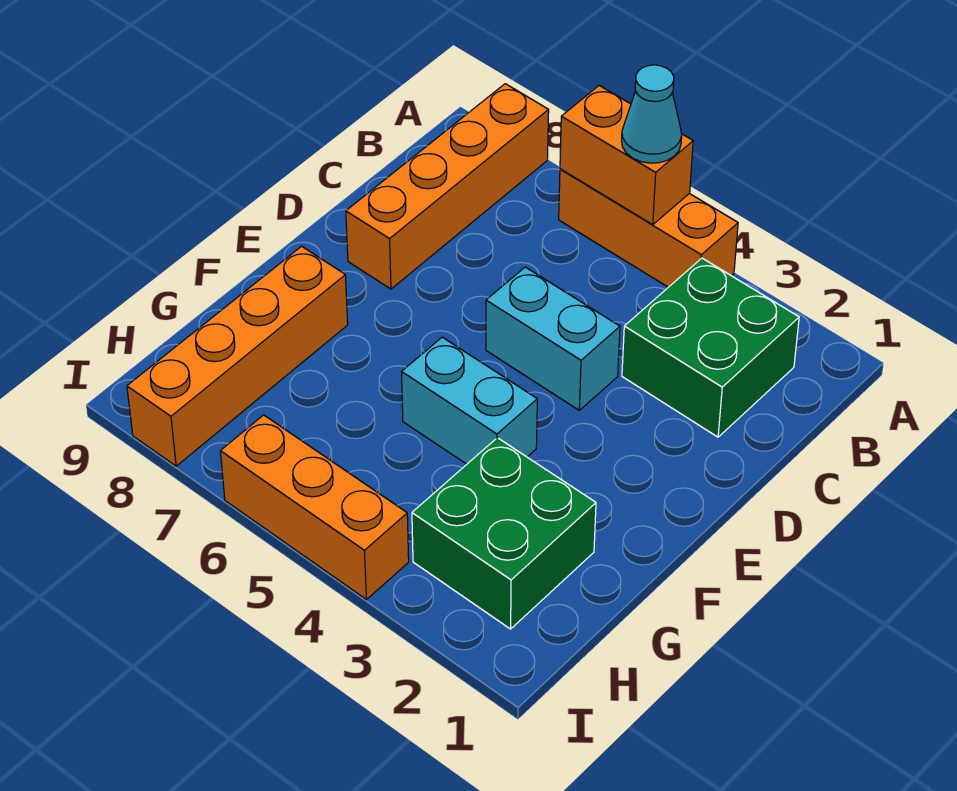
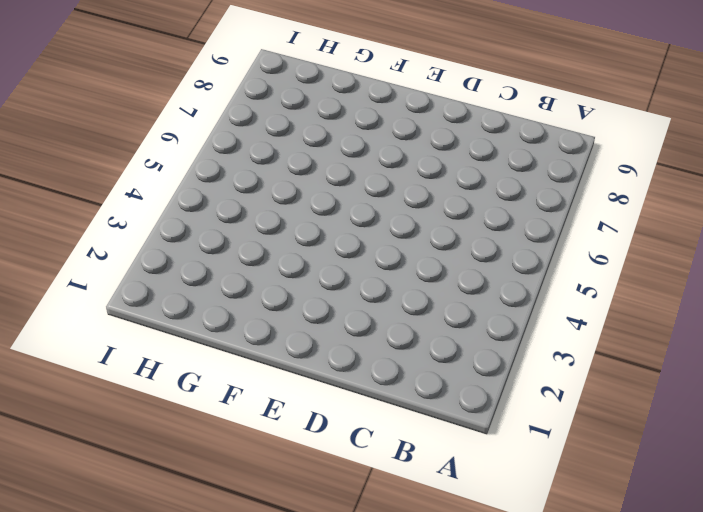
none -> orange 1x3 brick [559,169,738,287]
none -> orange 1x4 brick [346,84,549,289]

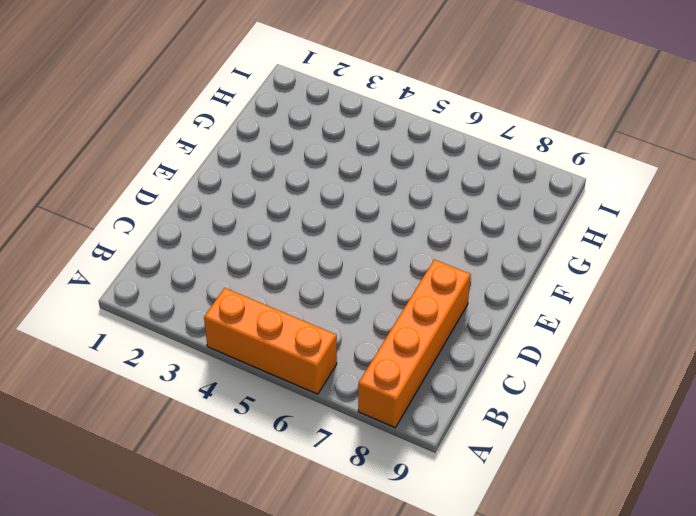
none -> green 2x2 brick [622,258,799,437]
none -> cyan 1x2 brick [486,267,620,410]

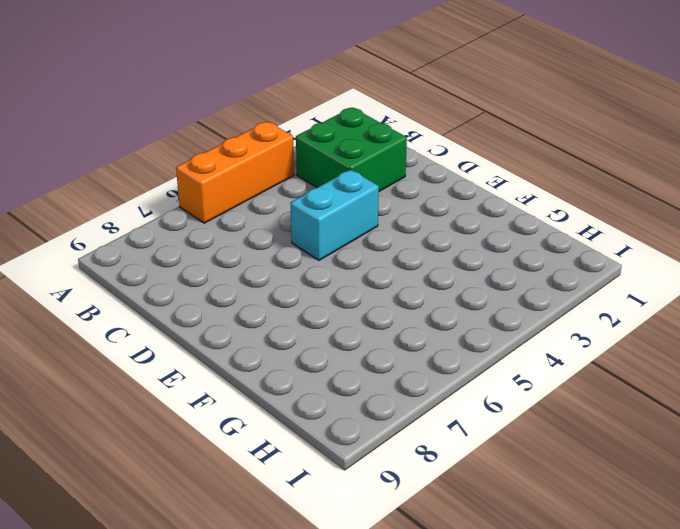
none -> orange 1x4 brick [346,84,549,289]
none -> cyan 1x2 brick [402,337,537,464]

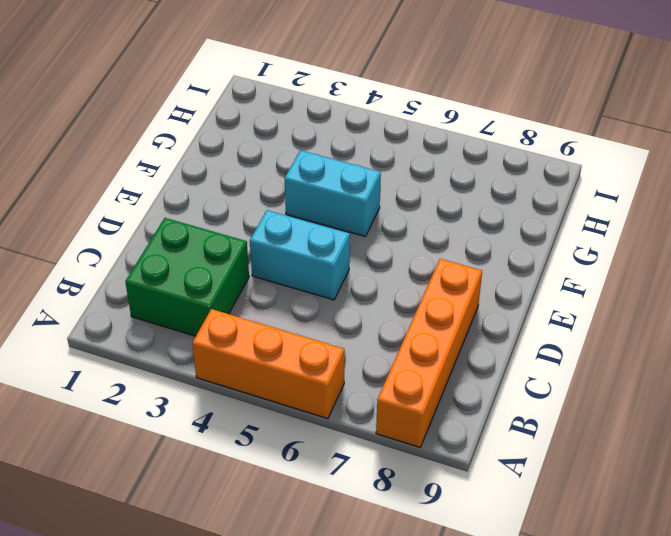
none -> orange 1x4 brick [127,246,348,466]
none -> green 2x2 brick [412,438,596,629]

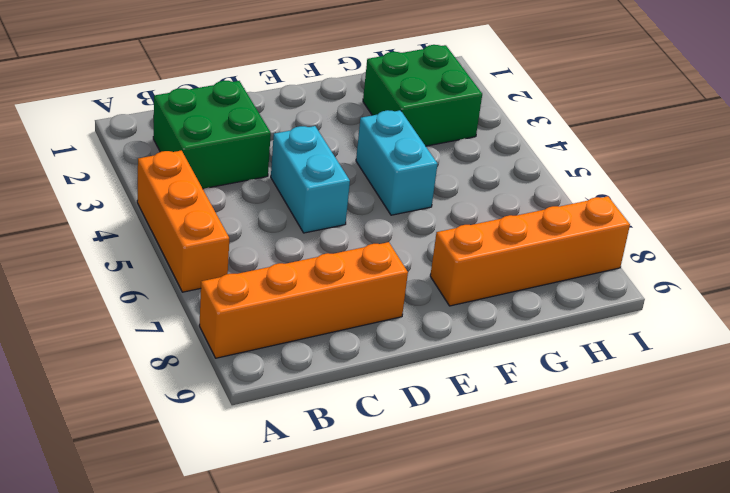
none -> orange 1x3 brick [220,415,409,599]
none -> orange 1x2 brick [560,86,693,224]

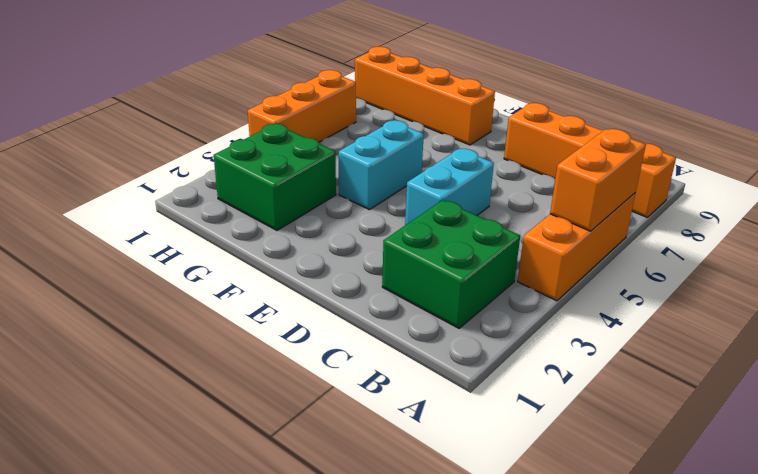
none -> cyan 1x1 cone [622,65,682,163]

